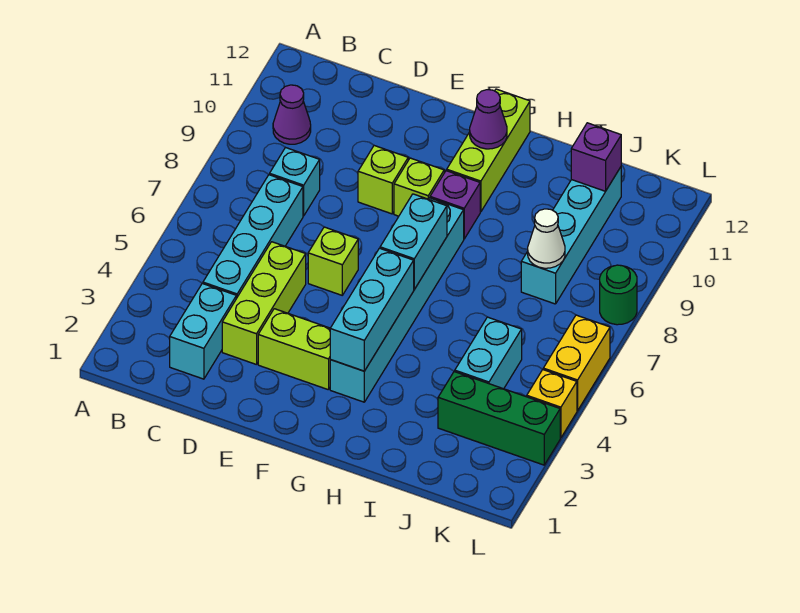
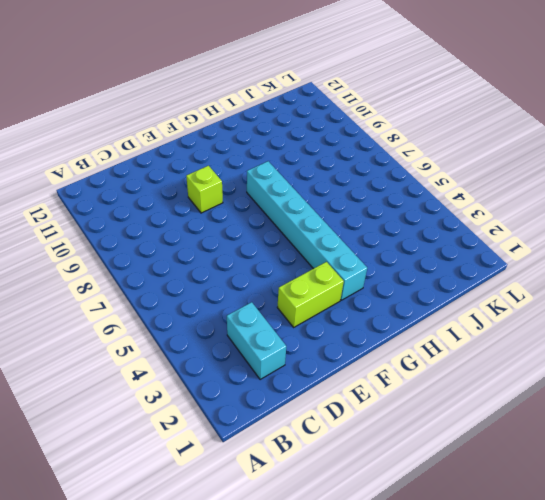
none -> purple 1x1 cone [273,85,311,144]
none -> cyan 1x4 brick [203,175,303,298]
none -> cyan 1x1 brick [270,147,320,216]

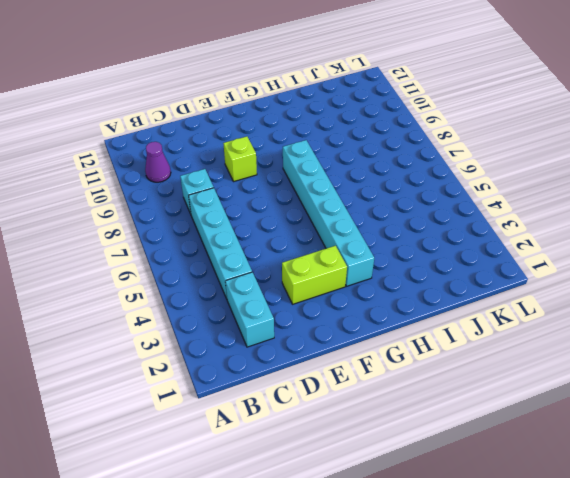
none -> lime 1x3 brick [222,242,306,365]
none -> lime 1x1 brick [308,227,358,295]
none -> lime 1x1 brick [394,158,444,216]

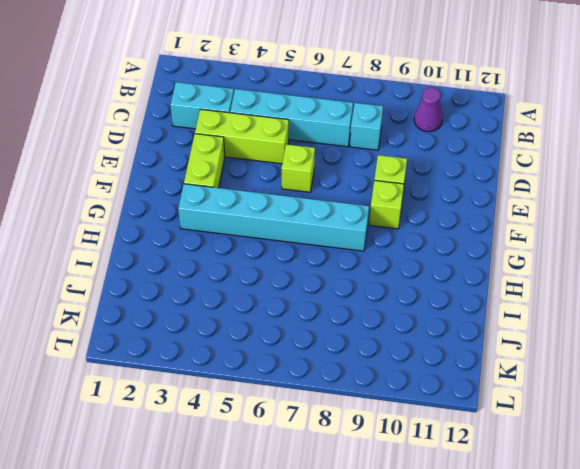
none -> purple 1x1 brick [430,171,480,239]
none -> lime 1x3 brick [447,89,530,212]
none -> green 1x3 brick [438,372,560,465]

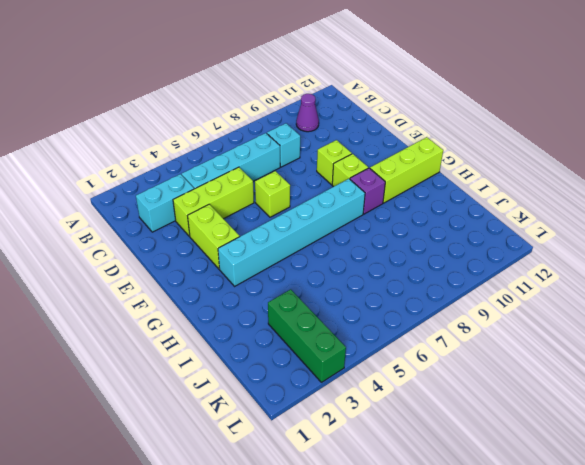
none -> cyan 1x2 brick [455,317,522,389]
none -> cyan 1x4 brick [521,167,621,304]
none -> yellow 1x1 brick [527,370,577,438]

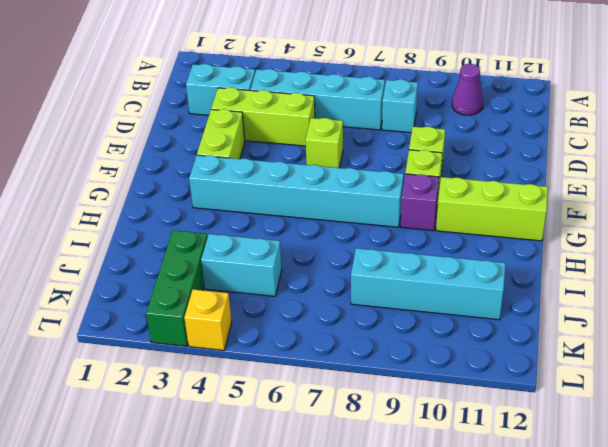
none -> yellow 1x2 brick [543,315,610,411]
none -> green 1x1 round brick [600,265,637,325]
none -> cyan 1x3 brick [330,248,414,371]

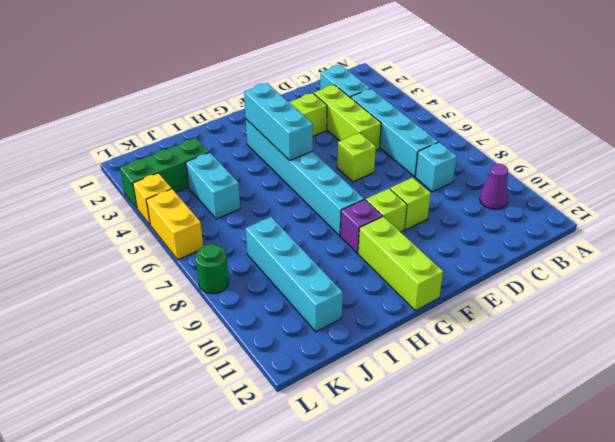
none -> cyan 1x2 brick [380,194,447,289]
none -> purple 1x1 cone [470,90,507,149]
none -> white 1x1 cone [528,209,565,268]

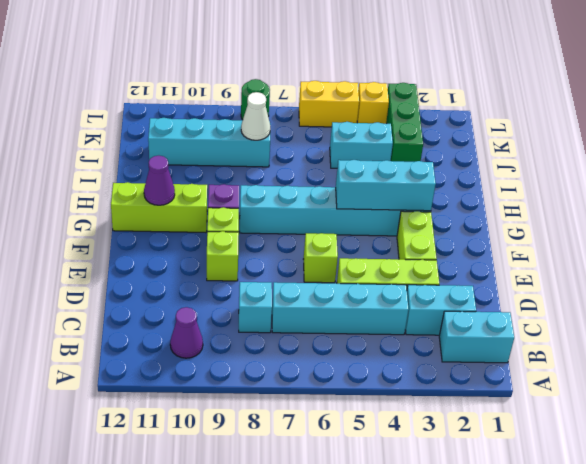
cyan 1x2 brick [439,311,514,363] -> cyan 1x2 brick moved to [380,194,447,289]
none -> purple 1x1 brick [571,123,621,191]

